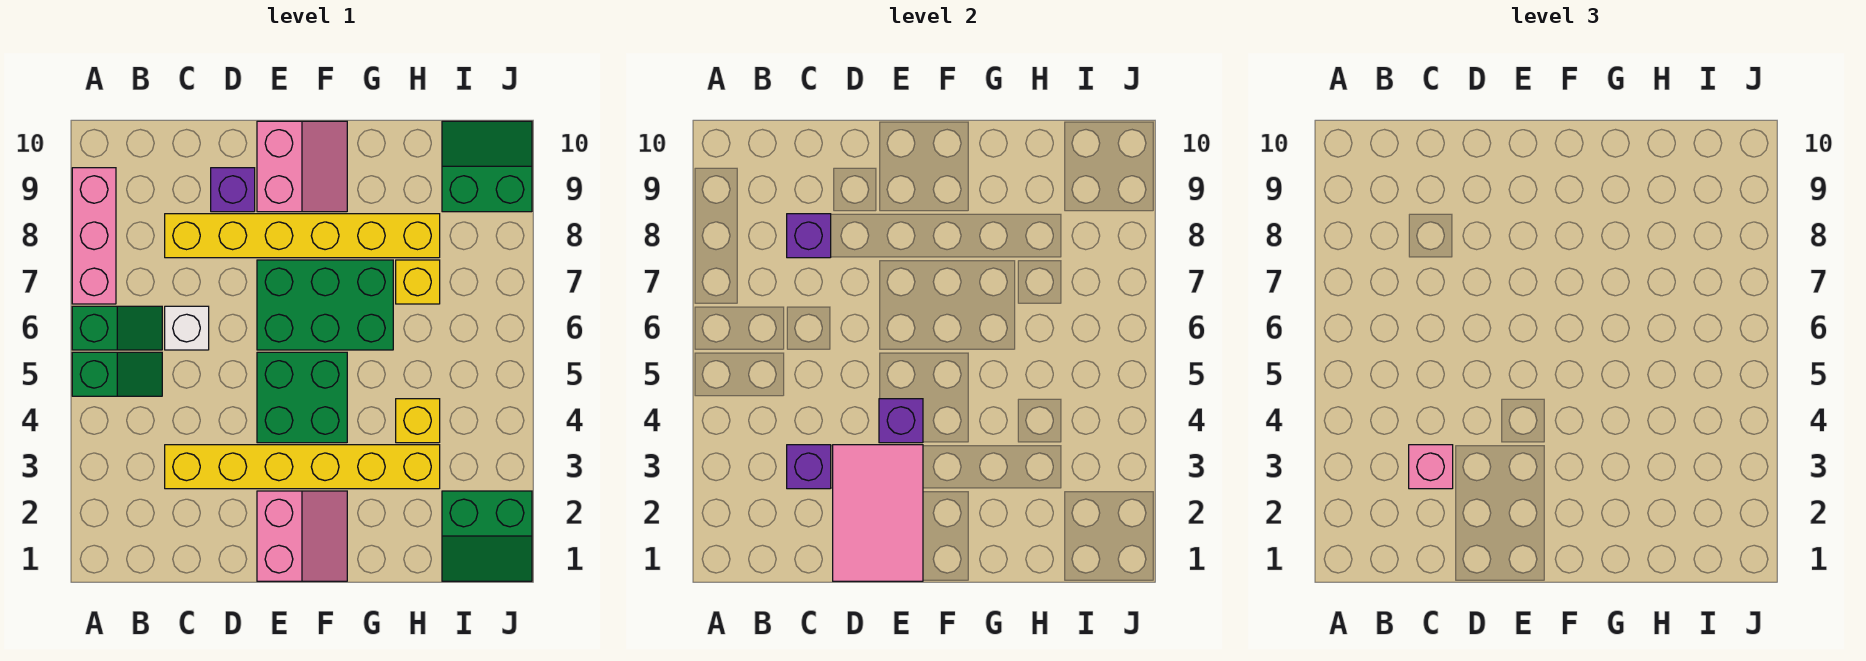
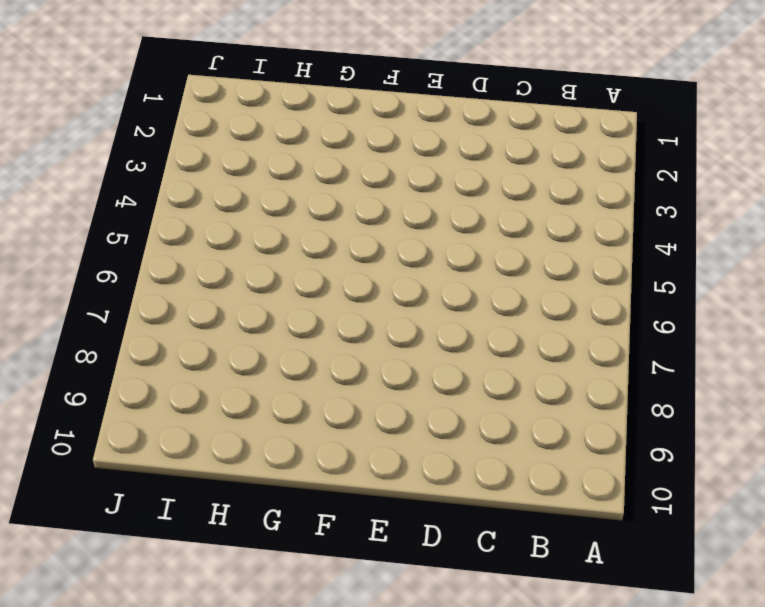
none -> green 1x2 slope [72,352,162,396]
none -> green 1x2 slope [72,306,162,350]
none -> pink 1x3 brick [72,168,116,304]

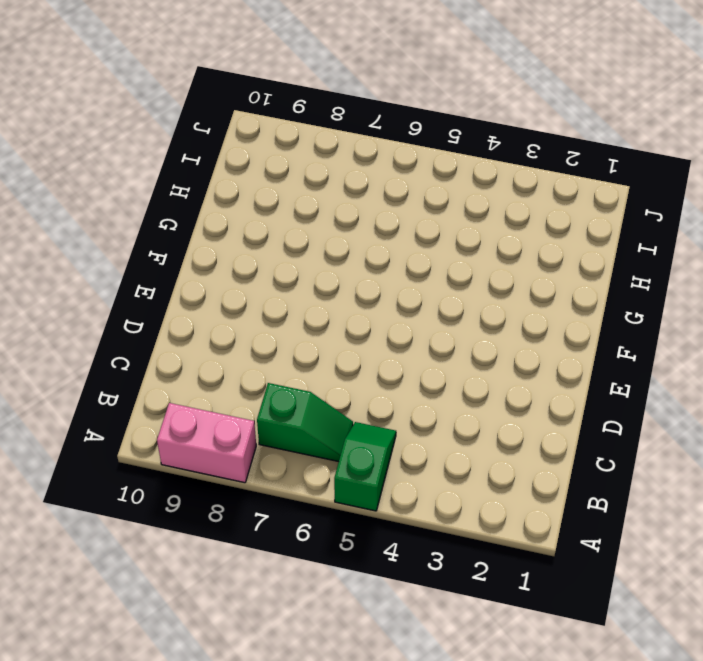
pink 1x2 brick [157,403,256,483] -> pink 1x3 brick [72,168,116,304]
green 1x2 slope [257,383,353,462] -> green 1x2 slope turned to [72,306,162,350]
none -> yellow 1x6 brick [165,445,440,489]
none -> white 1x1 brick [165,306,209,350]
none -> yellow 1x6 brick [165,214,440,258]

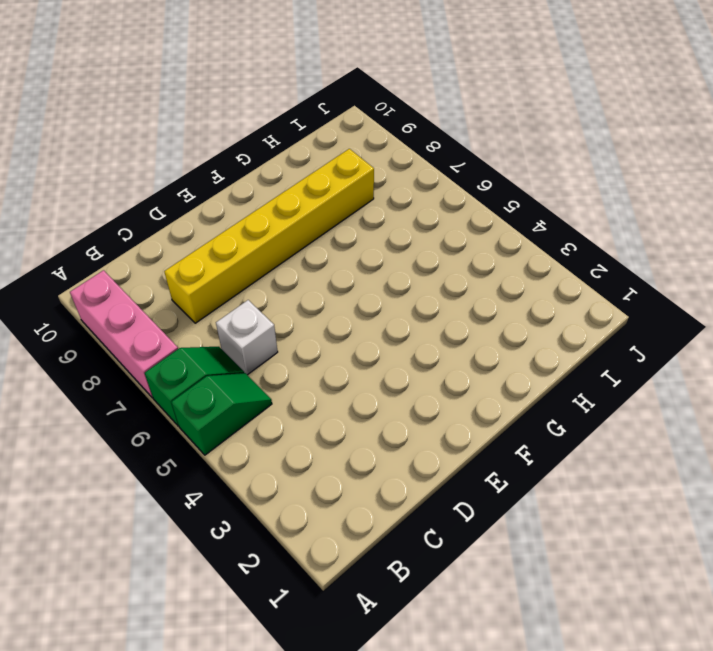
none -> yellow 1x6 brick [165,445,440,489]
none -> purple 1x1 brick [211,168,255,212]
none -> pink 2x2 slope [257,491,347,581]

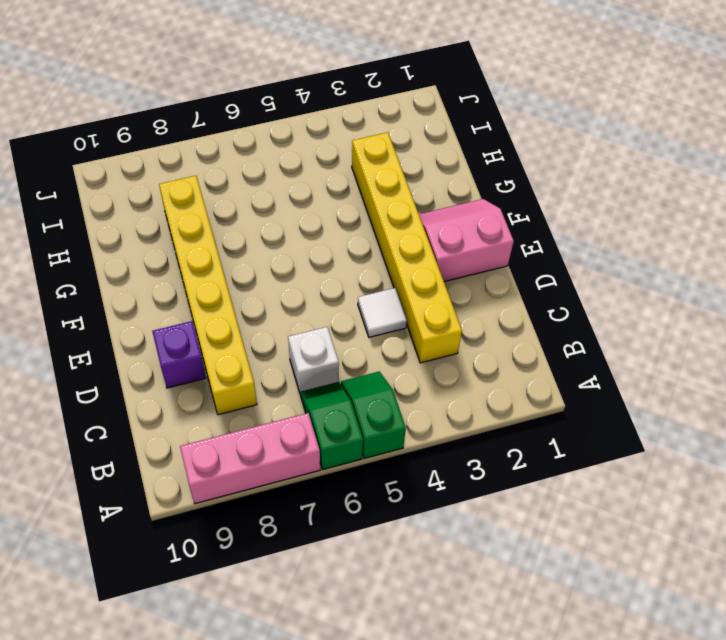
white 1x1 tile [358,288,407,337] -> none
none -> green 2x2 brick [257,352,347,443]
none -> green 2x3 brick [257,260,393,350]
none -> pink 2x2 slope [257,121,347,212]

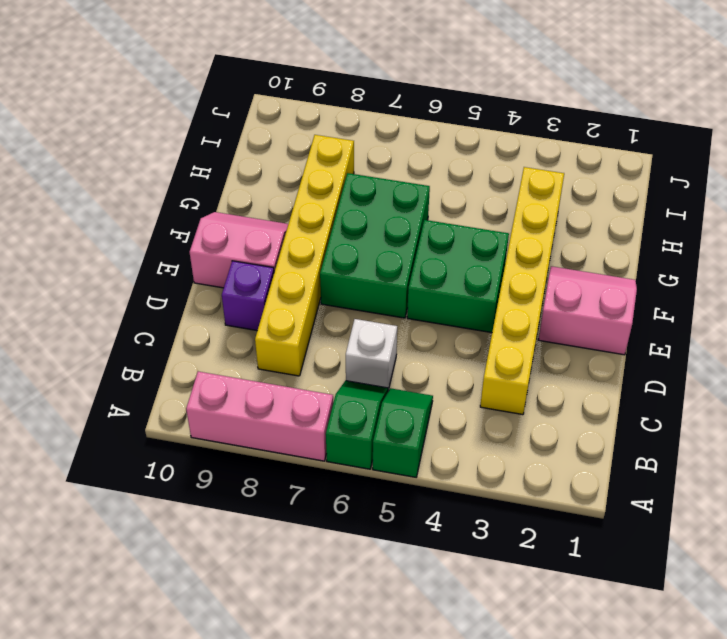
none -> yellow 1x1 brick [396,399,440,443]
none -> yellow 1x1 brick [396,260,440,304]
none -> green 2x2 slope [442,491,532,581]

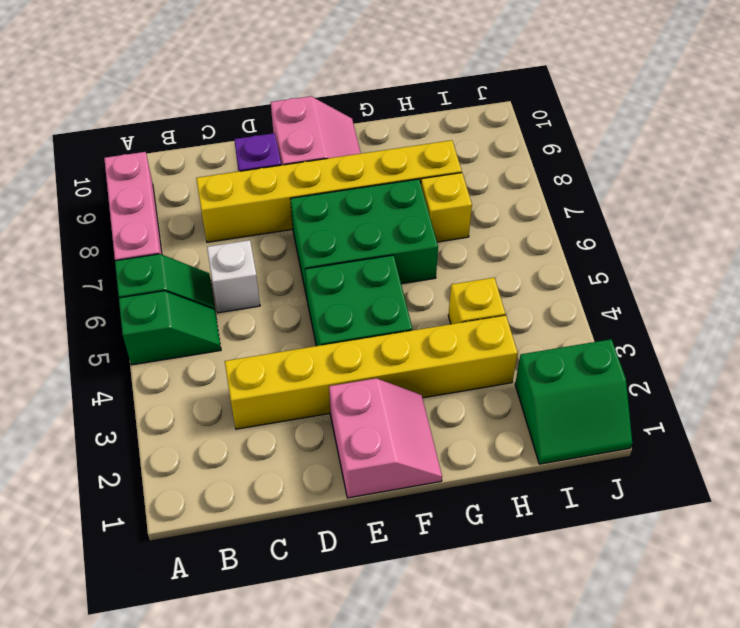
none -> green 2x2 slope [442,121,532,212]
none -> purple 1x1 brick [787,445,831,489]
none -> purple 1x1 brick [787,214,831,258]

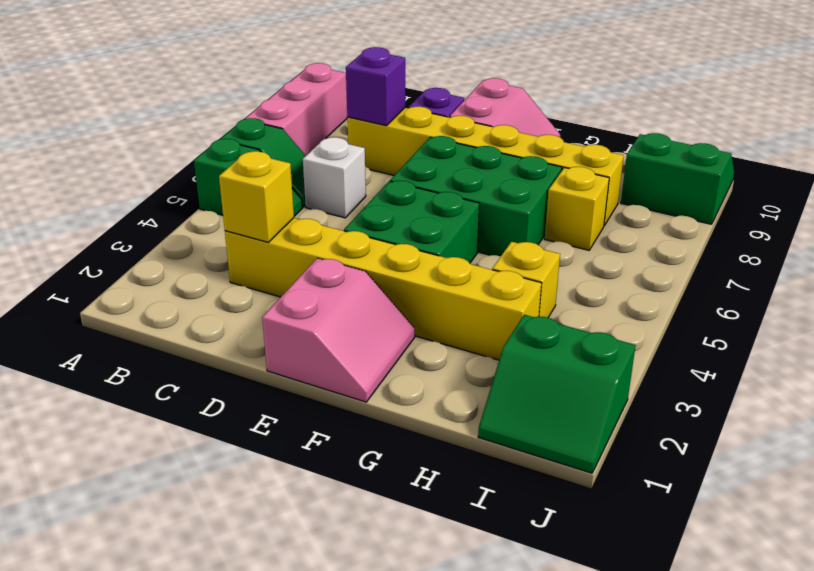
yellow 1x1 brick [219,151,294,242] -> purple 1x1 brick [787,445,831,489]
none -> pink 2x3 tile [833,445,923,581]
none -> purple 1x1 brick [879,399,923,443]
none -> pink 1x1 brick [1409,445,1453,489]

